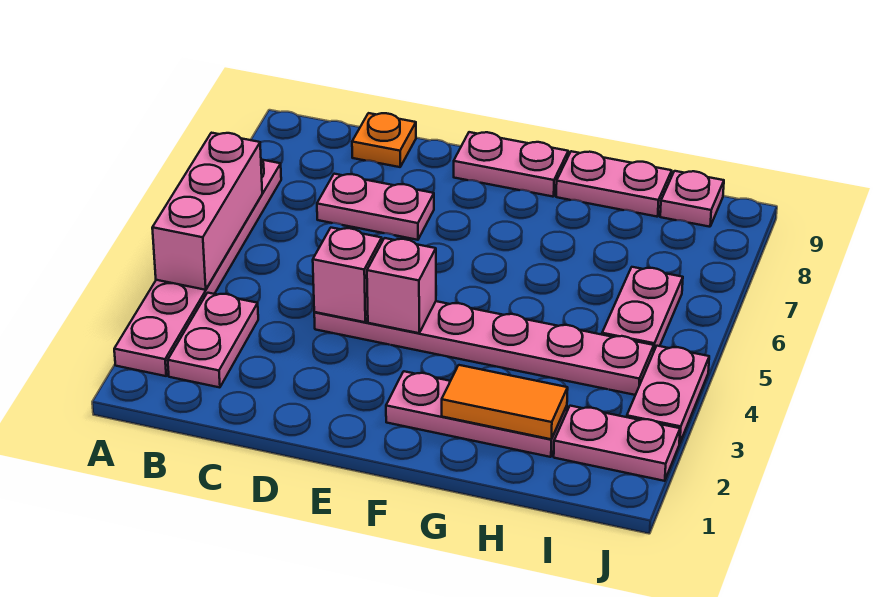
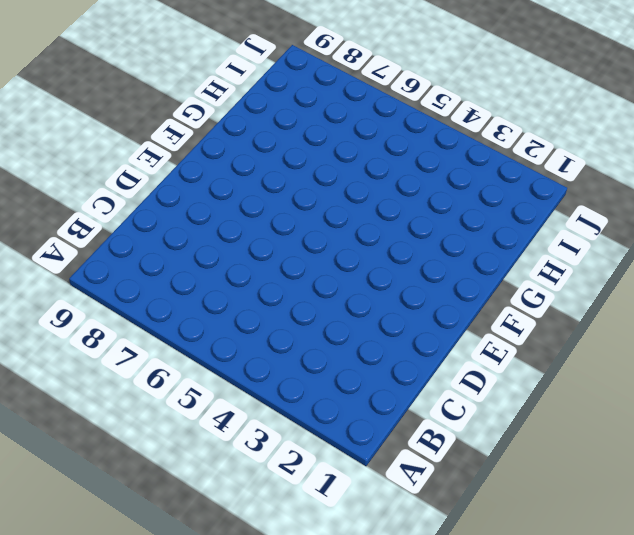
none -> pink 1x6 plate [114,159,281,376]
none -> pink 1x2 plate [168,293,258,387]
none -> pink 1x2 plate [317,174,434,240]

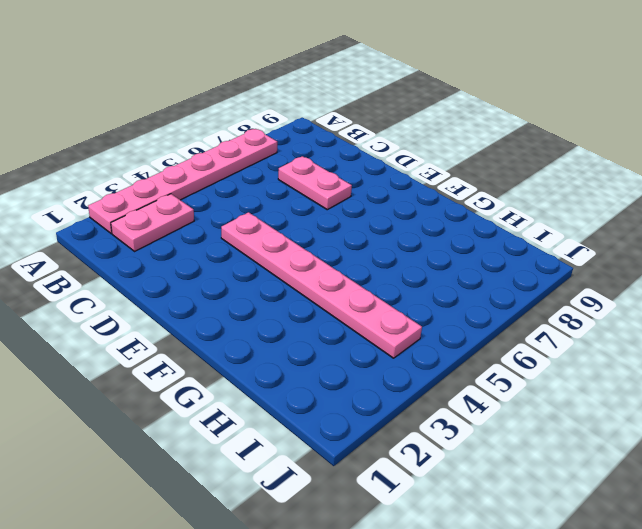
none -> orange 1x1 plate [352,113,416,167]
none -> pink 1x2 plate [454,132,568,197]
none -> pink 1x3 plate [386,371,567,457]

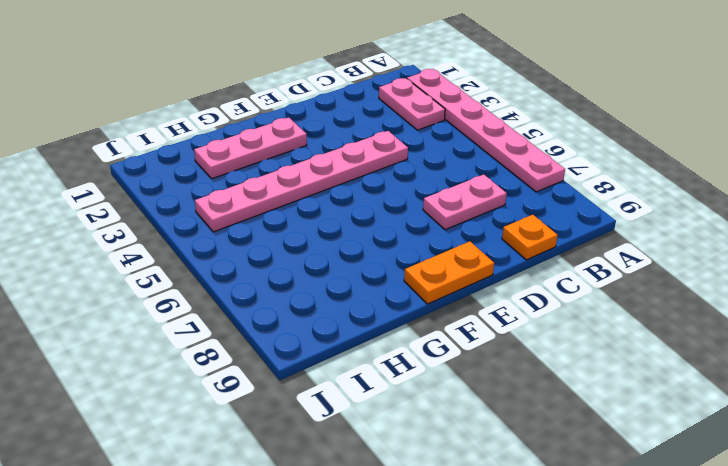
orange 1x2 plate [404,241,494,304] -> pink 1x2 plate [454,132,568,197]
none -> pink 1x2 plate [556,151,672,217]
none -> pink 1x2 plate [554,406,680,481]
none -> pink 1x2 plate [602,267,683,350]

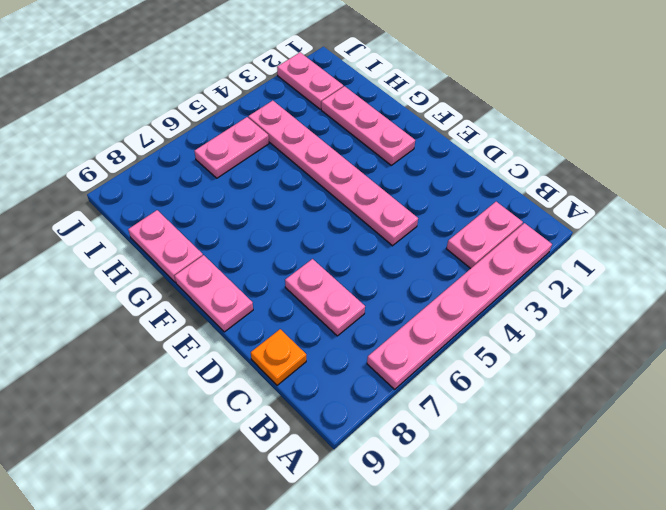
none -> pink 1x1 plate [660,171,724,227]
none -> pink 1x2 plate [627,346,709,444]
none -> pink 1x3 brick [152,133,262,290]

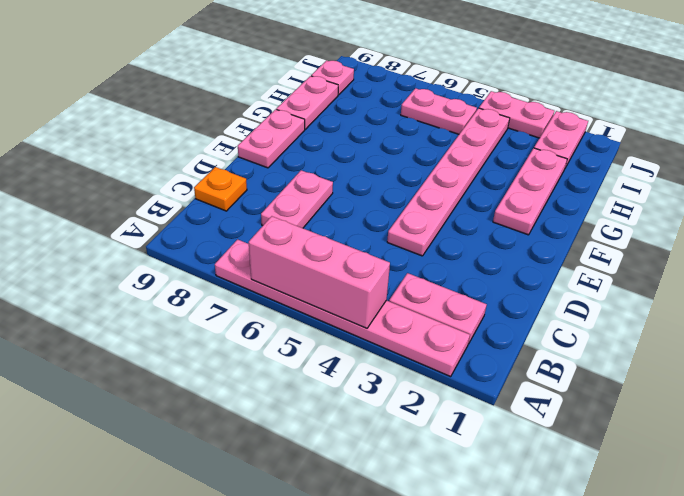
none -> pink 1x1 brick [313,228,382,322]
none -> pink 1x1 brick [367,238,436,333]
none -> orange 1x2 tile [442,365,568,439]

